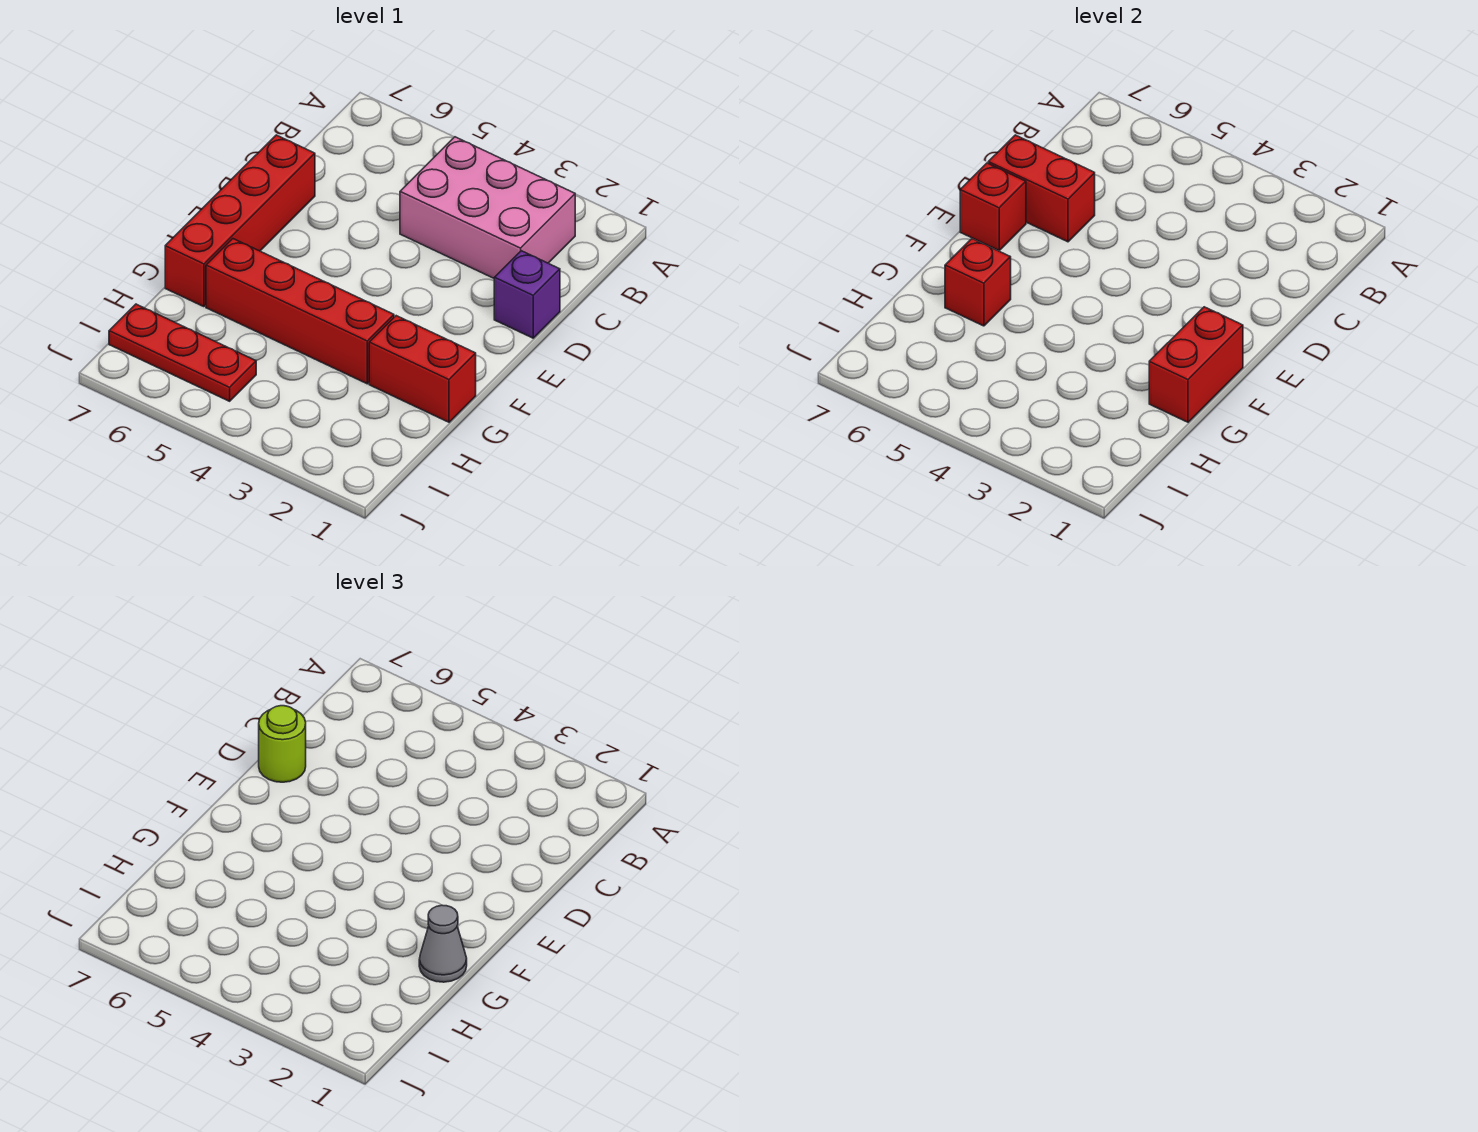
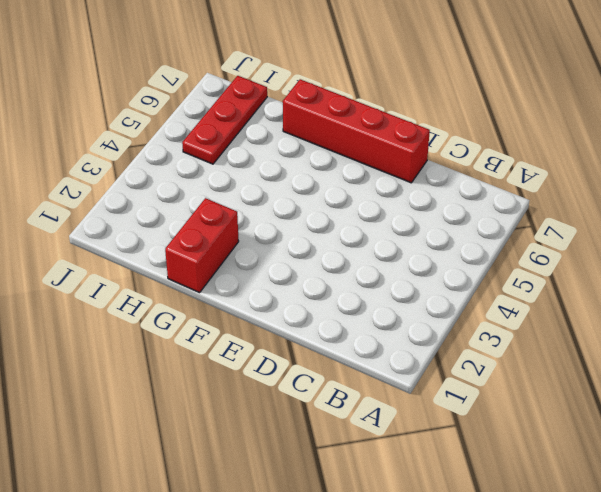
none -> pink 2x3 brick [400,137,575,278]
none -> purple 1x1 brick [494,251,560,338]
none -> red 1x4 brick [206,239,394,384]

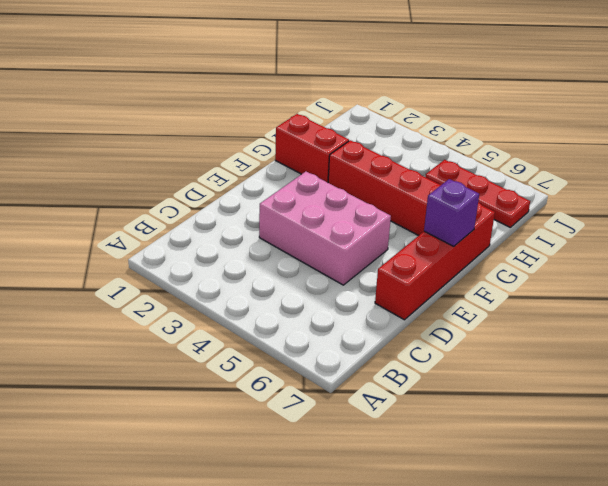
pink 2x3 brick [259,172,391,285] -> pink 2x3 brick moved to [400,137,575,278]
purple 1x1 brick [424,179,479,246] -> purple 1x1 brick moved to [494,251,560,338]
none -> red 1x2 brick [988,135,1095,242]
none -> red 1x1 brick [960,163,1026,250]
none -> red 1x2 brick [1149,307,1243,422]

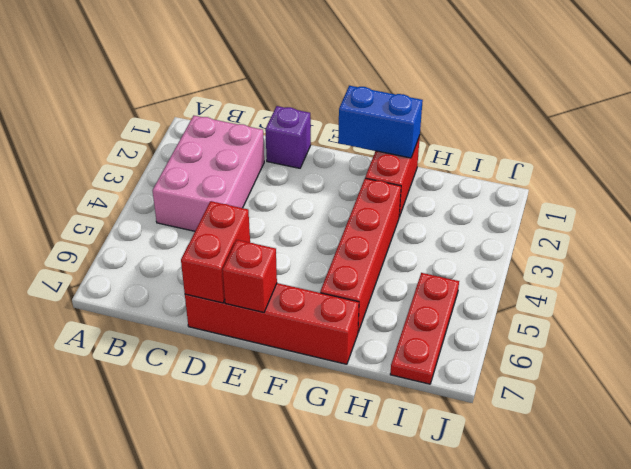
blue 1x2 brick [338,86,423,158] -> red 1x2 brick [1149,307,1243,422]
none -> red 1x1 brick [945,239,1011,326]
none -> lime 1x1 round brick [259,706,306,782]
none -> grey 1x1 cone [419,905,467,982]

